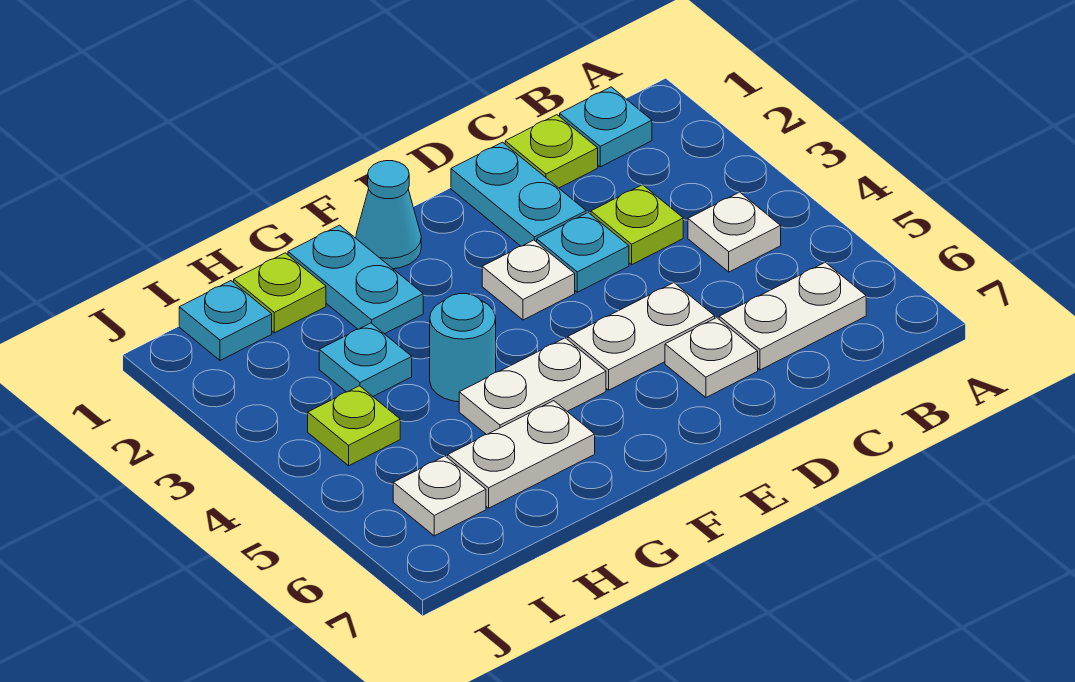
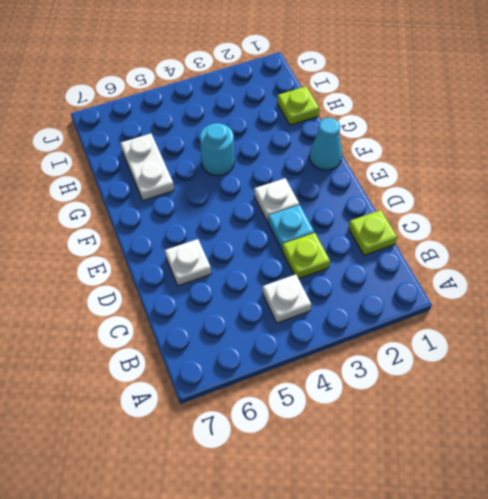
none -> cyan 1x1 plate [560,87,652,167]
none -> white 1x2 plate [719,262,866,370]
none -> cyan 1x2 plate [451,142,586,246]

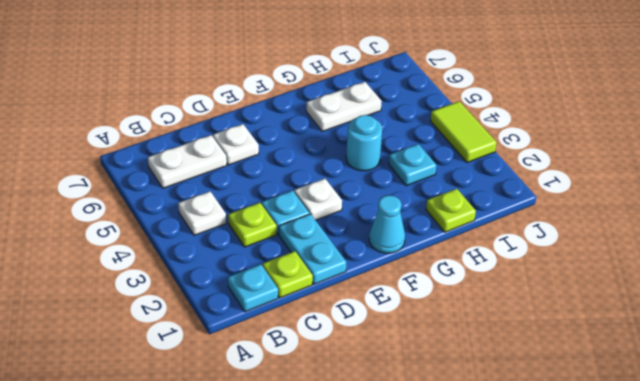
lime 1x2 tile [430,101,497,163] -> none
none -> white 1x2 plate [568,283,715,390]
none -> white 1x2 plate [459,338,606,435]
none -> cyan 1x2 plate [288,225,423,334]

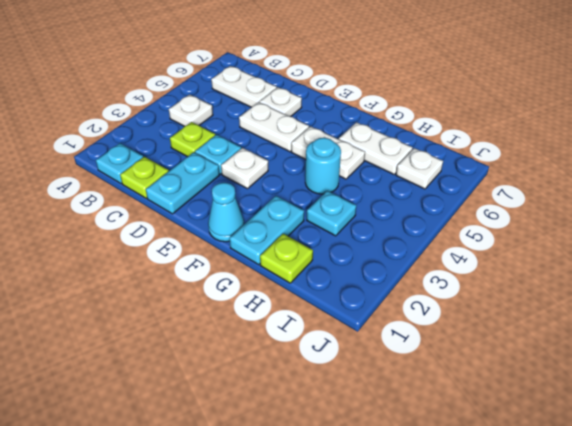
none -> cyan 1x1 plate [179,281,272,360]
none -> lime 1x1 plate [308,386,400,466]

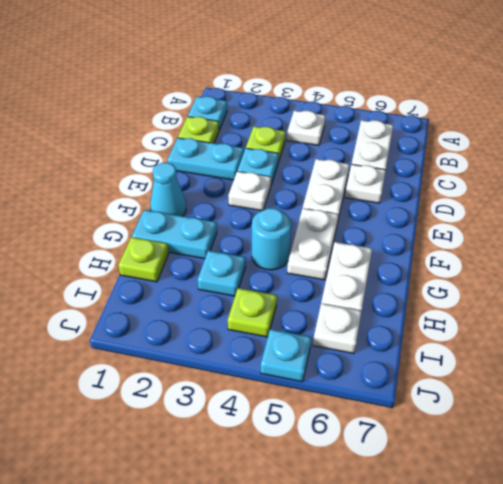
cyan 1x1 plate [261,329,311,382] -> cyan 1x1 plate moved to [179,281,272,360]

